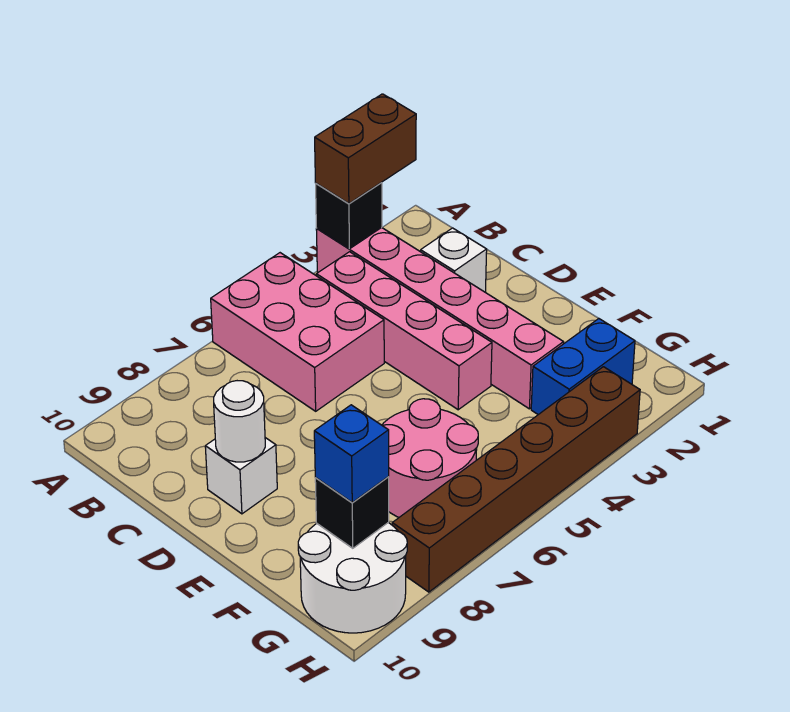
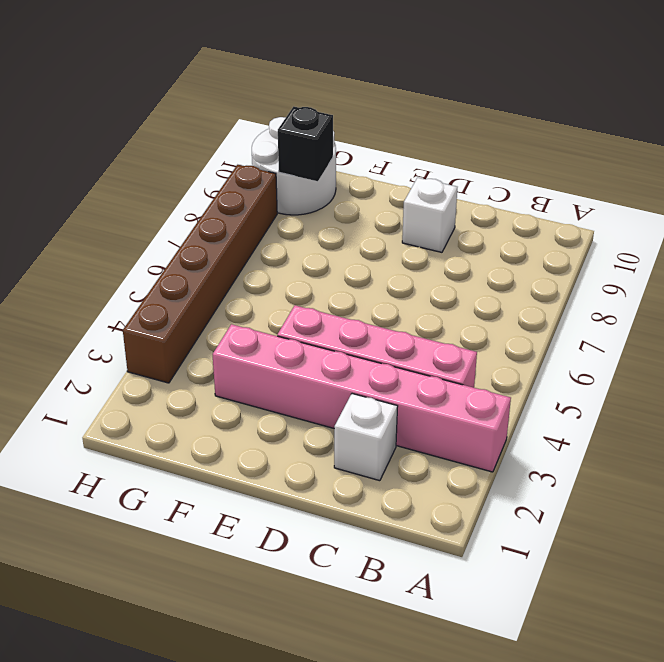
none -> pink 2x3 brick [211,253,384,411]
none -> pink 2x2 round brick [382,399,478,517]
none -> blue 1x2 brick [531,319,635,415]

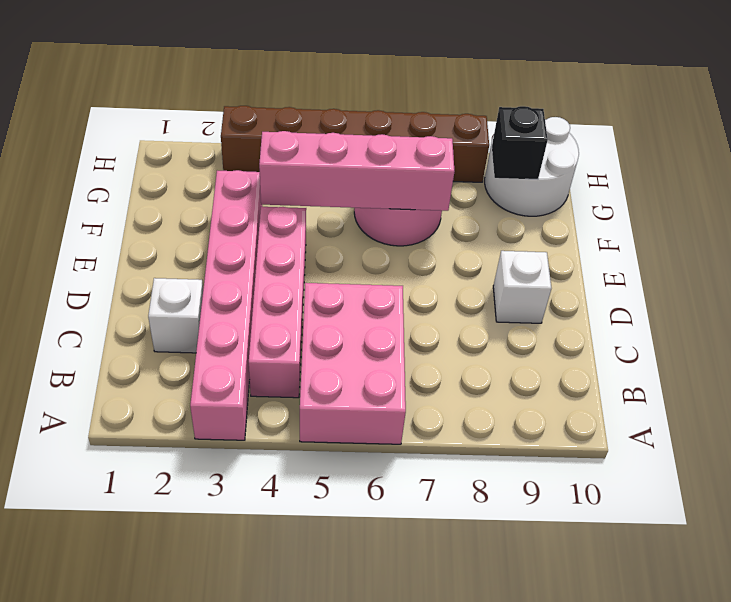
pink 1x4 brick [259,131,454,211] -> none
none -> blue 1x2 brick [531,319,635,415]
none -> black 1x1 brick [316,183,382,249]
none -> white 1x1 round brick [214,381,265,462]

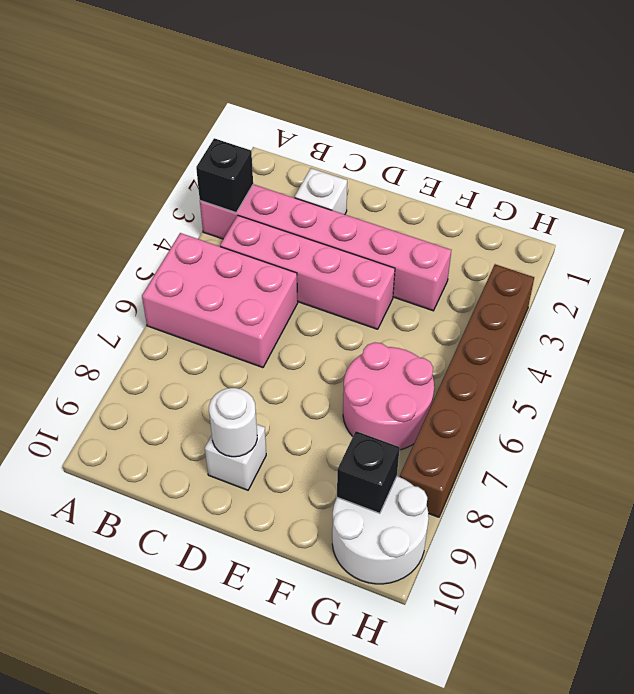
none -> blue 1x2 brick [531,319,635,415]
none -> brown 1x2 brick [315,94,416,204]
none -> blue 1x1 brick [314,405,389,502]

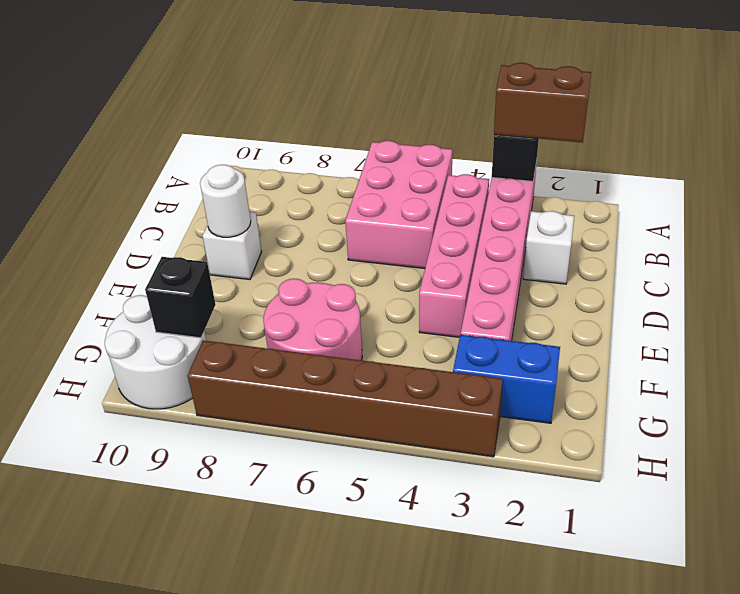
none -> blue 1x1 brick [314,405,389,502]

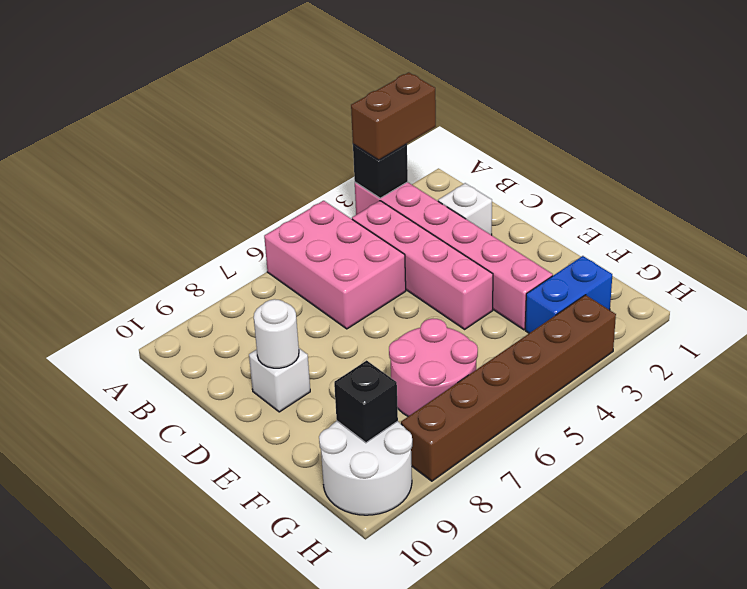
none -> blue 1x1 brick [314,405,389,502]

